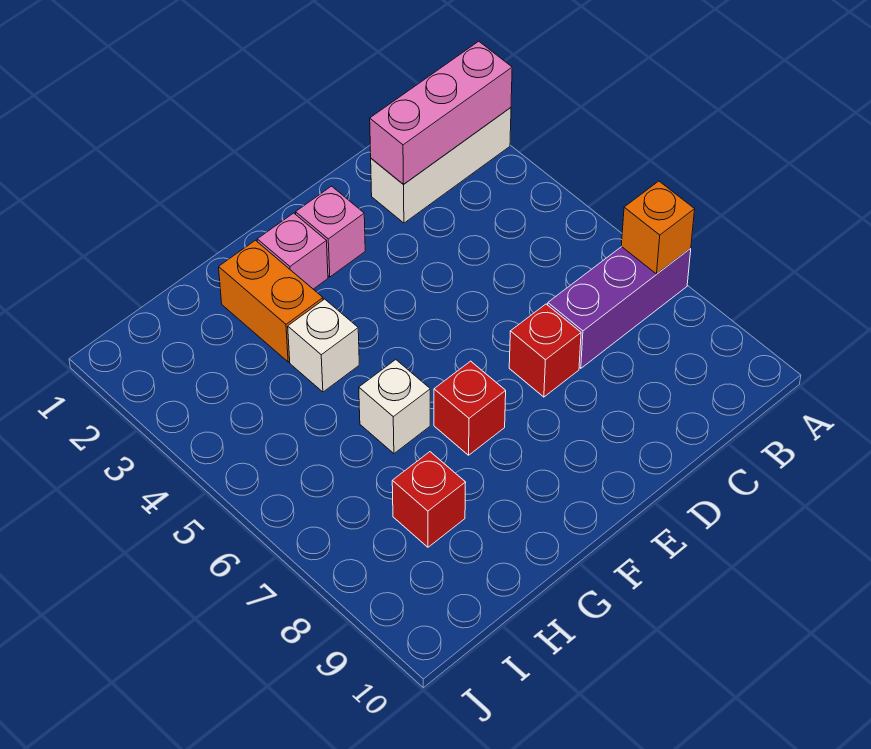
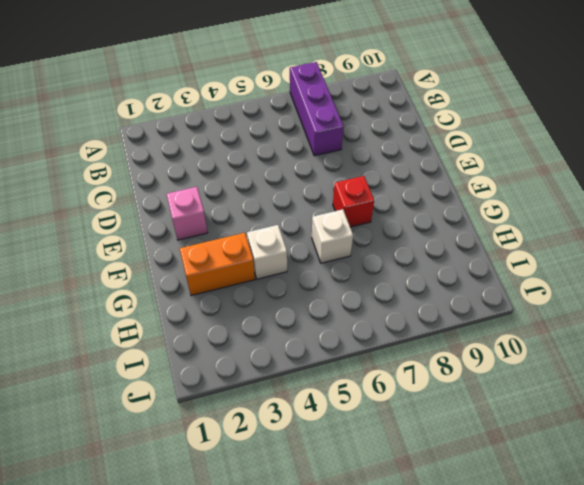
none -> white 1x3 brick [371,108,511,223]
none -> red 1x1 brick [509,304,581,397]
none -> pink 1x1 brick [257,213,328,289]

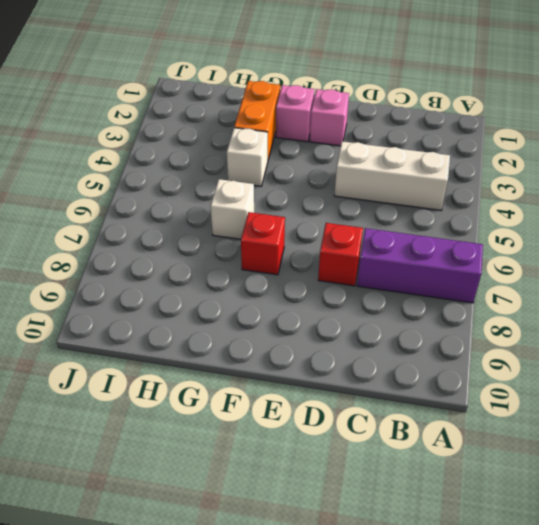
white 1x3 brick [334,141,450,210] -> white 1x3 brick moved to [371,108,511,223]
none -> red 1x1 brick [392,452,466,547]
none -> pink 1x3 brick [370,41,512,185]
none -> orange 1x1 brick [621,181,695,274]

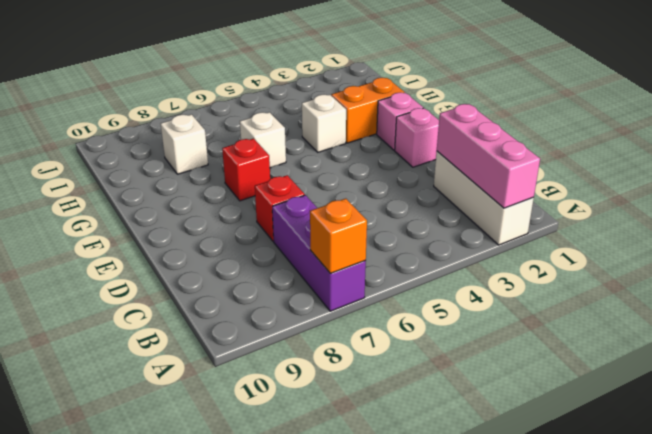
white 1x1 brick [161,114,208,174] -> red 1x1 brick [392,452,466,547]

